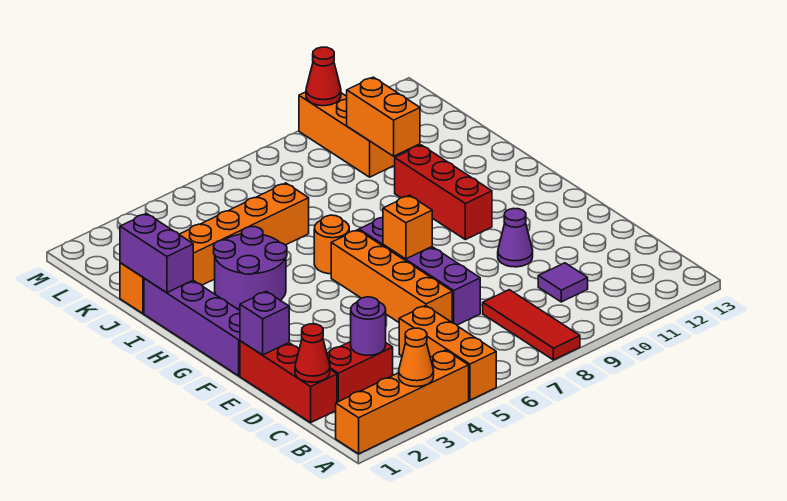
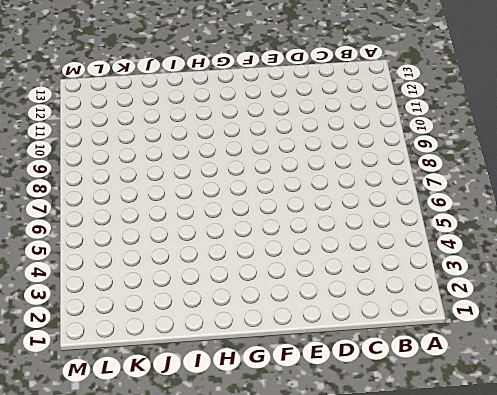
none -> orange 1x4 brick [336,350,469,454]
none -> orange 1x3 brick [399,306,496,400]
none -> red 1x3 tile [483,290,580,360]

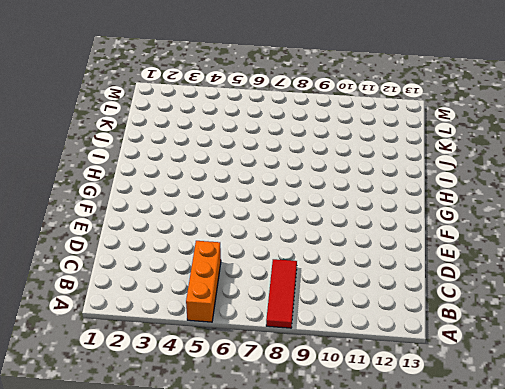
none -> orange 1x4 brick [336,350,469,454]
none -> red 1x3 brick [240,341,337,423]
none -> red 1x2 brick [327,342,393,402]

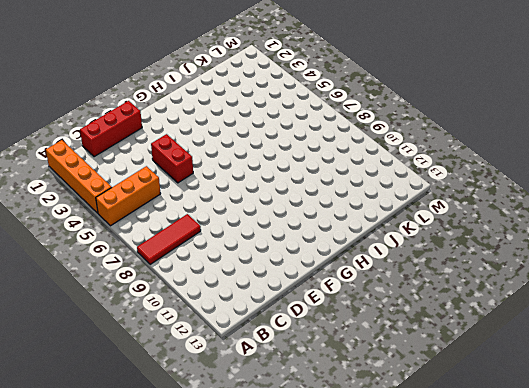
red 1x2 brick [151,134,193,183] -> red 1x2 brick moved to [327,342,393,402]
none -> purple 1x1 tile [538,263,588,302]
none -> orange 1x4 brick [331,230,452,322]
none -> purple 1x4 brick [359,218,480,325]

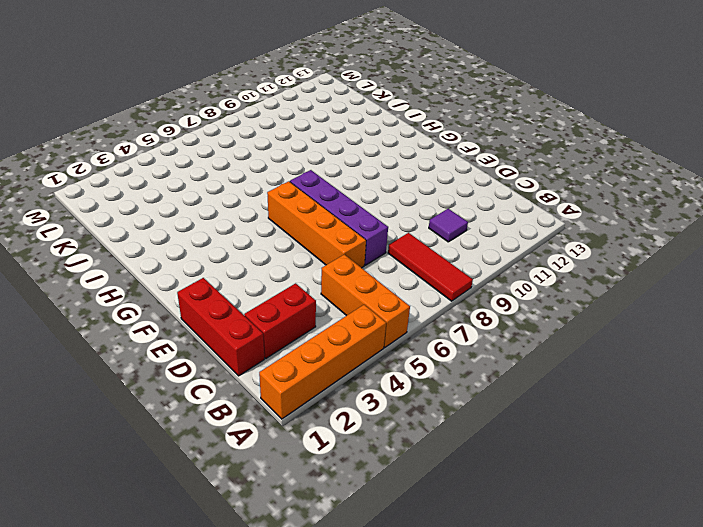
none -> purple 1x1 cone [498,208,533,267]
none -> purple 1x4 brick [144,278,240,376]
none -> red 1x3 brick [395,145,492,240]

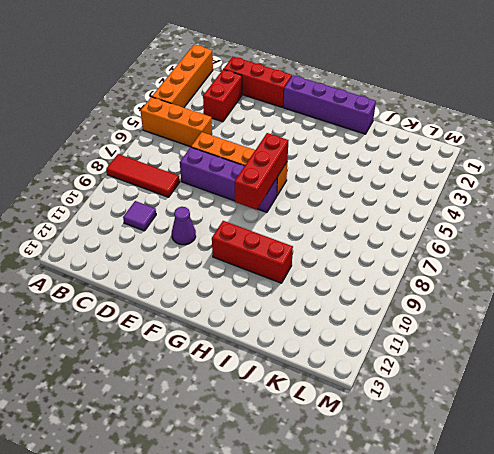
red 1x3 brick [235,133,288,210] -> none
none -> purple 2x2 round brick [214,227,287,309]
none -> orange 1x1 round brick [314,215,349,274]
none -> orange 1x6 brick [120,183,309,313]

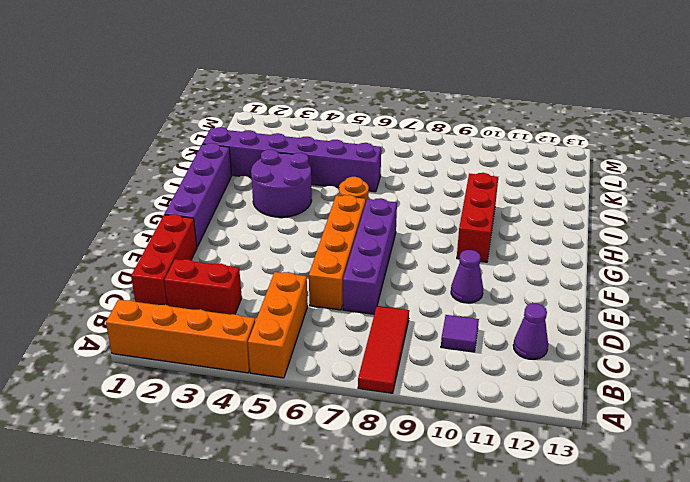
purple 1x1 cone [513,303,548,359] -> none
purple 1x6 brick [202,127,381,192] -> orange 1x6 brick [120,183,309,313]
none -> orange 1x3 brick [299,92,396,177]
none -> orange 1x1 cone [399,328,434,387]
none -> red 1x1 cone [295,324,330,382]

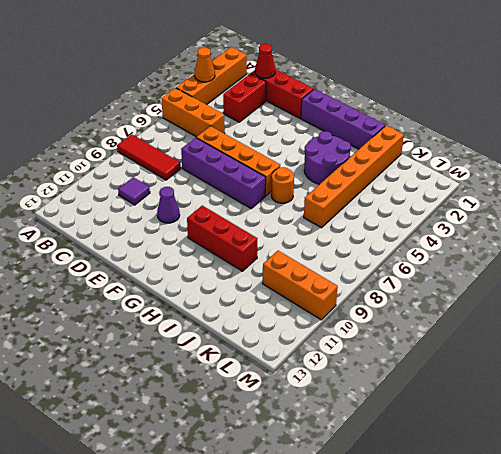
none -> purple 1x1 round brick [351,297,386,355]
none -> purple 1x1 brick [240,291,289,355]
none -> orange 1x1 brick [383,195,432,259]

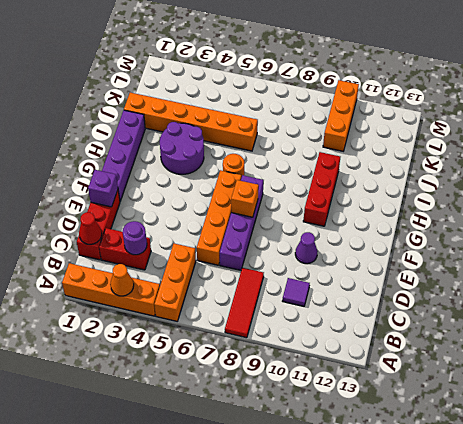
none -> purple 1x2 brick [120,214,193,293]
none -> orange 1x2 brick [347,77,420,156]
none -> red 1x1 cone [306,47,341,106]

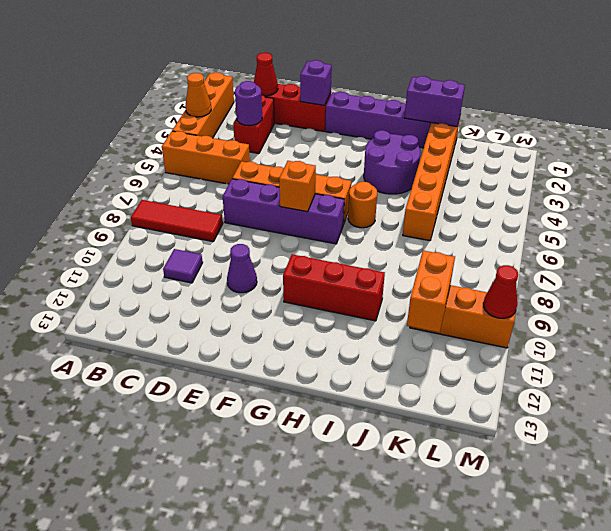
orange 1x2 brick [407,251,455,333] -> orange 1x2 brick turned to [347,77,420,156]

